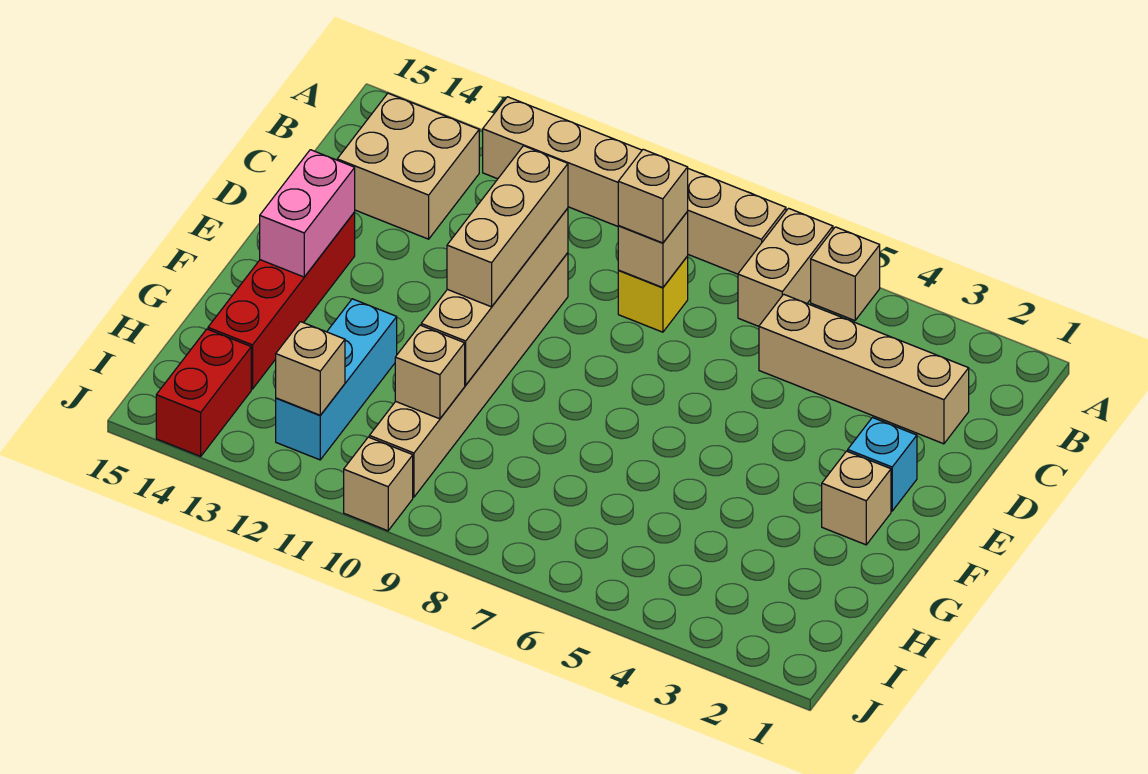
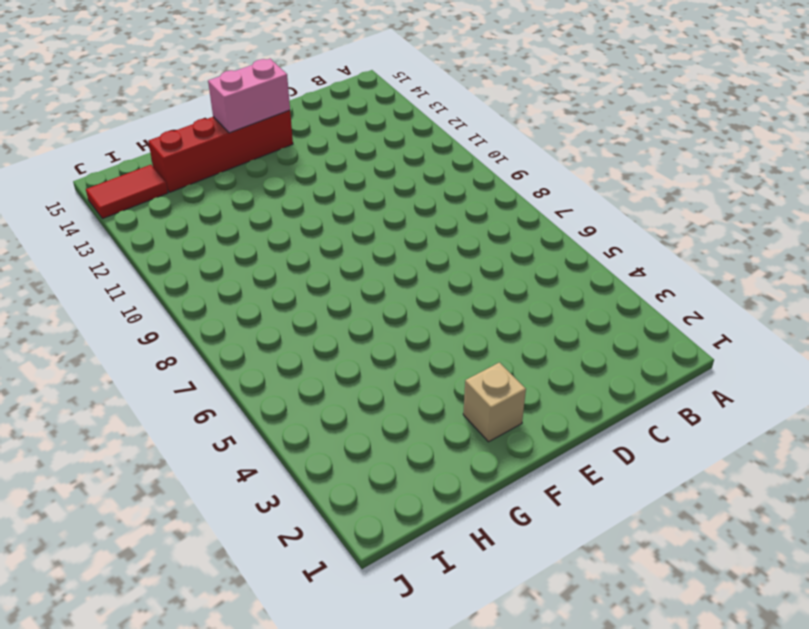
red 1x2 tile [86,165,168,219] -> red 1x2 brick [156,329,251,456]
none -> tan 1x1 brick [811,227,880,321]
none -> tan 1x2 brick [738,208,833,326]
none -> tan 1x6 brick [483,97,786,274]

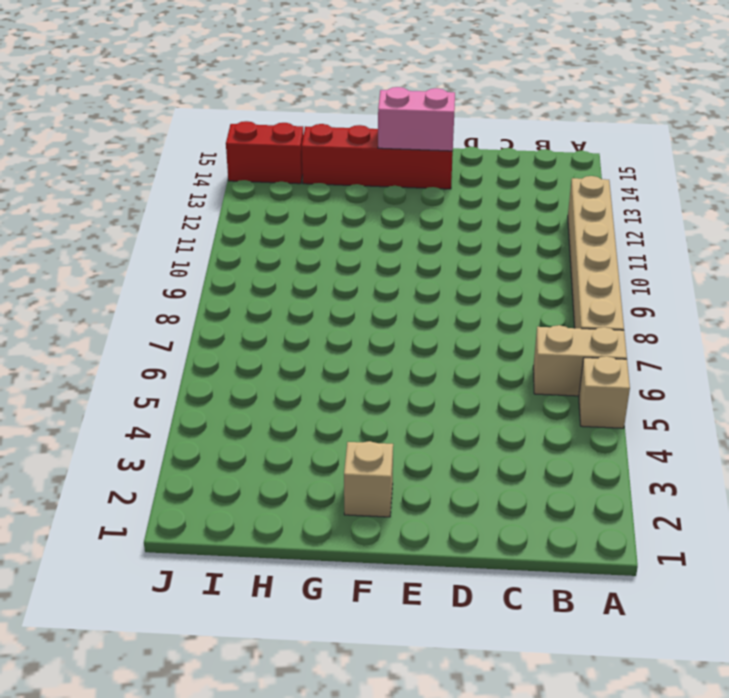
none -> tan 2x2 brick [337,93,479,239]
none -> tan 1x4 brick [759,294,969,444]
none -> yellow 1x1 brick [618,256,688,332]

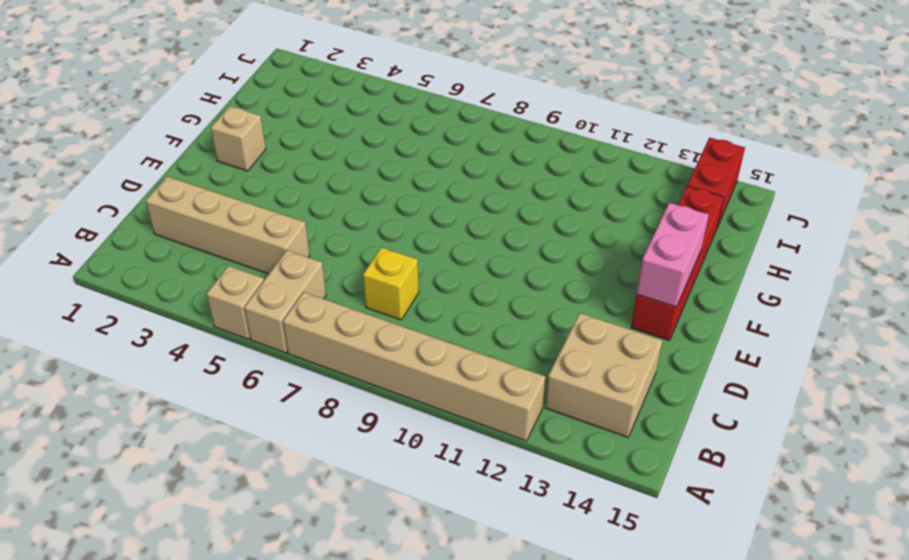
none -> tan 1x6 brick [369,253,568,497]
none -> cyan 1x1 brick [848,418,917,511]
none -> cyan 1x3 brick [276,299,397,460]

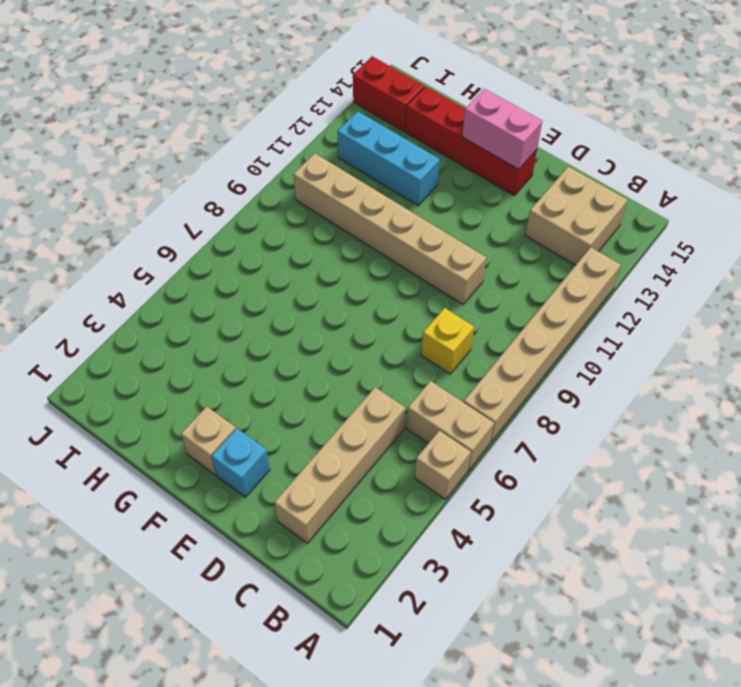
none -> tan 1x1 brick [344,437,413,531]
none -> tan 1x1 brick [618,212,688,288]
none -> tan 1x4 brick [421,208,568,385]

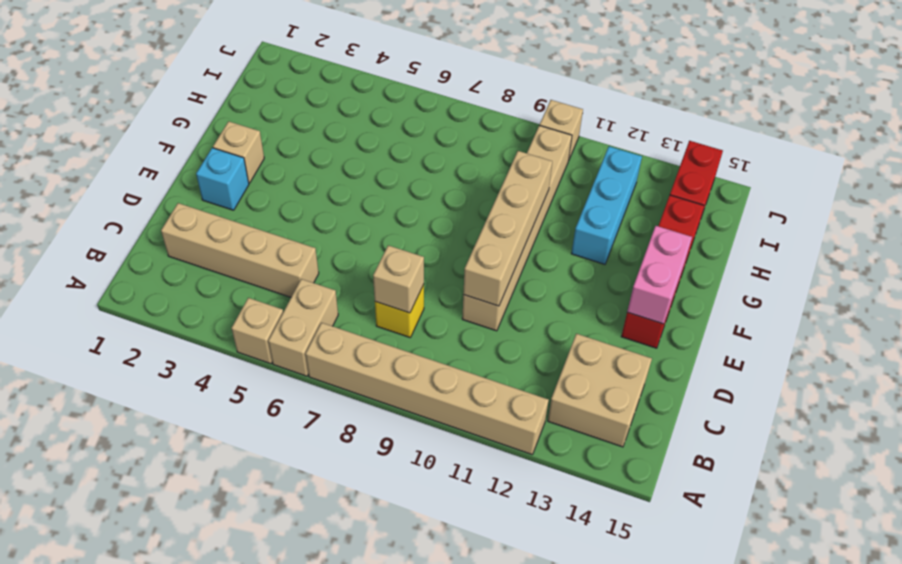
none -> tan 1x1 brick [395,325,465,419]
none -> tan 1x1 brick [276,322,345,415]
none -> tan 1x1 brick [618,149,688,243]

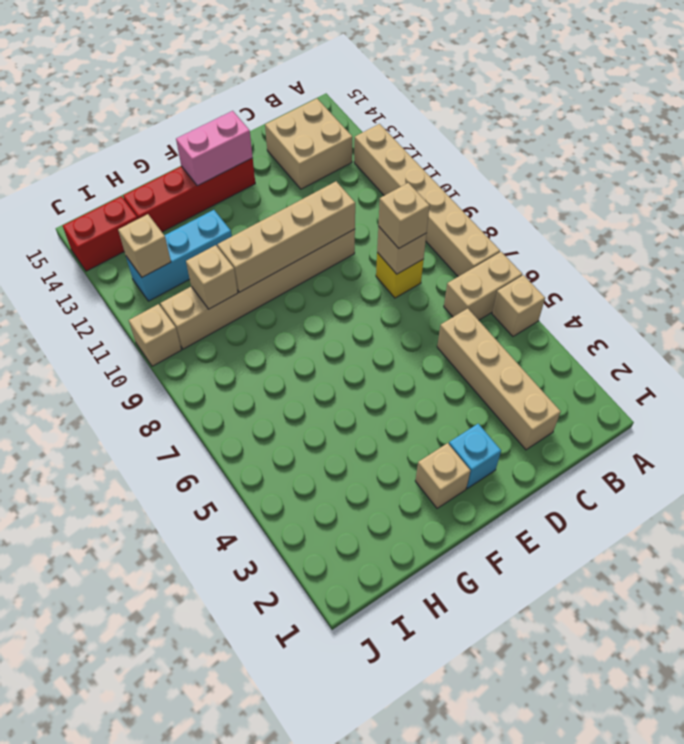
none -> tan 1x3 brick [447,146,568,307]

